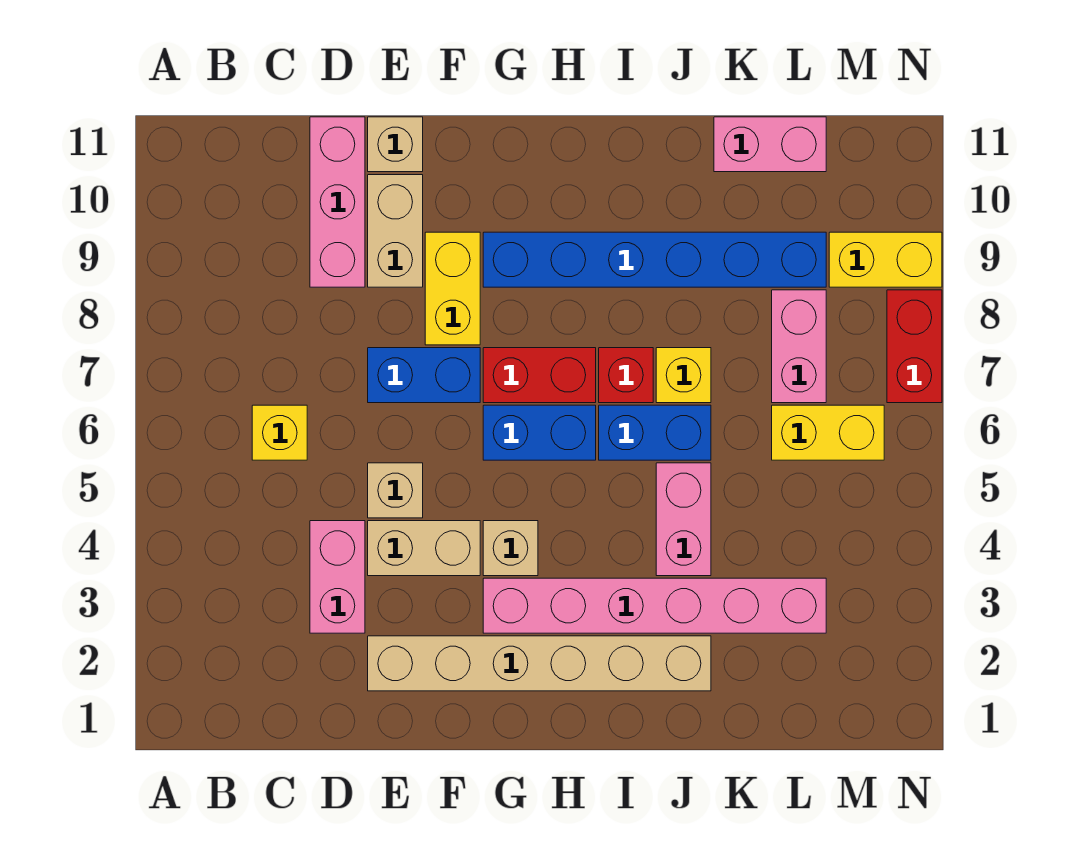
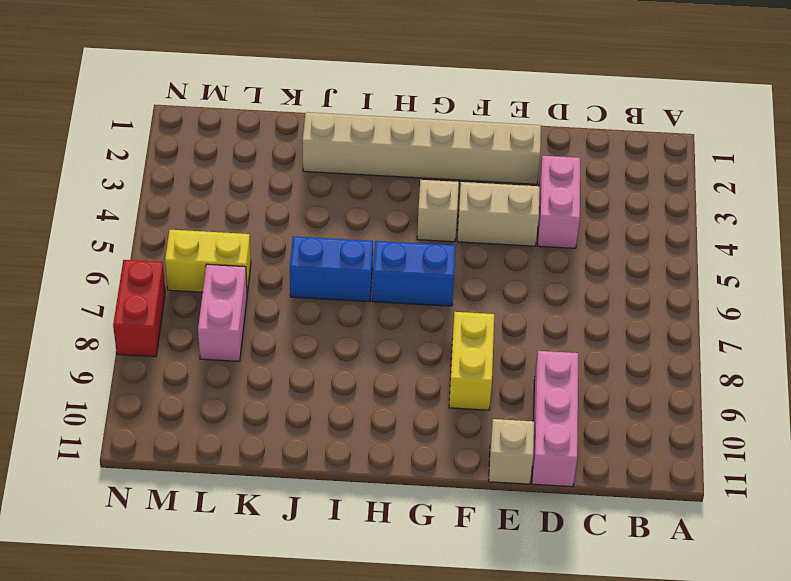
none -> yellow 1x1 brick [252,405,307,460]
none -> tan 1x1 brick [368,463,423,518]
none -> blue 1x2 brick [368,348,480,403]

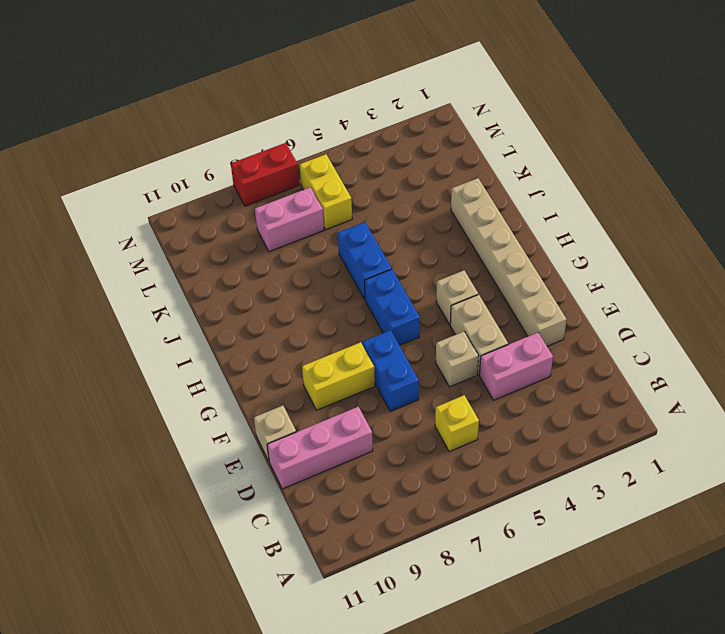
none -> tan 1x2 brick [368,175,423,287]
none -> pink 1x6 brick [483,578,826,633]
none -> red 1x2 brick [483,348,596,403]

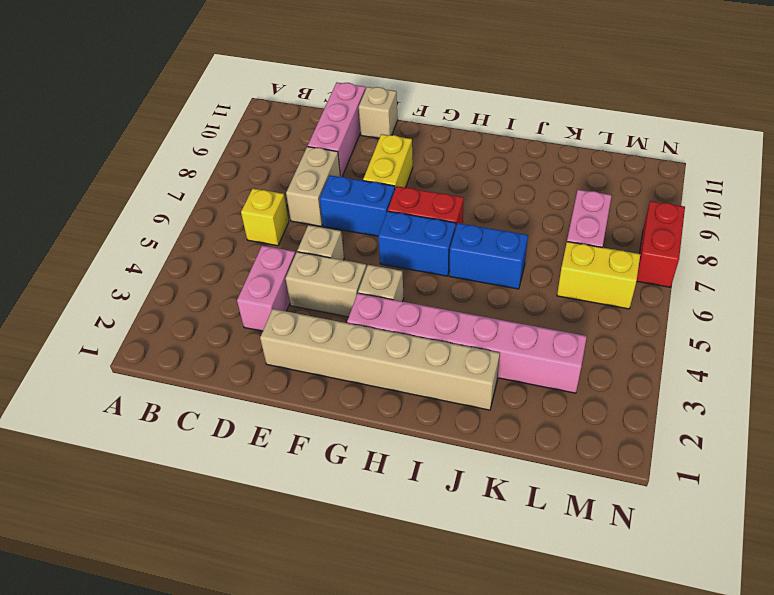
tan 1x2 brick [286,147,340,226] -> tan 1x2 brick moved to [368,175,423,287]
none -> blue 1x6 brick [483,232,826,287]
none -> red 1x1 brick [599,348,653,403]
none -> pink 1x2 brick [656,463,711,576]

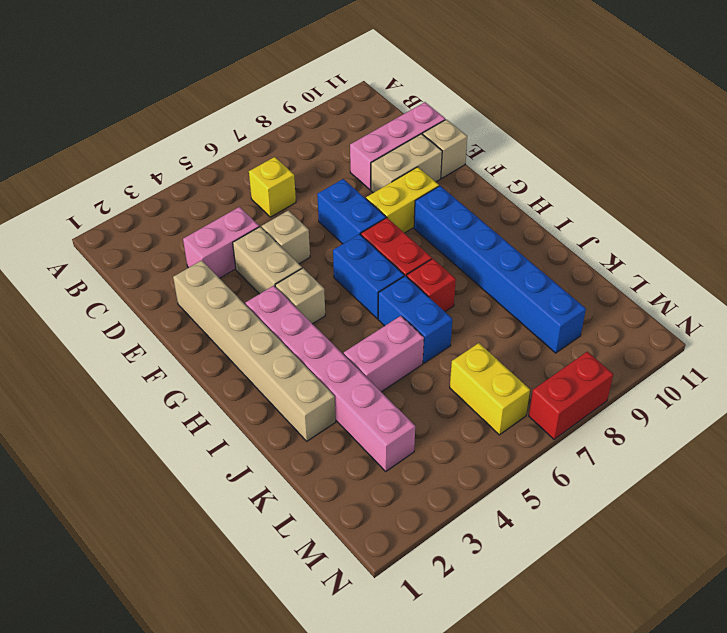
none -> yellow 1x1 brick [656,348,711,403]
none -> pink 1x2 brick [714,117,826,172]
none -> pink 1x2 brick [772,290,826,403]

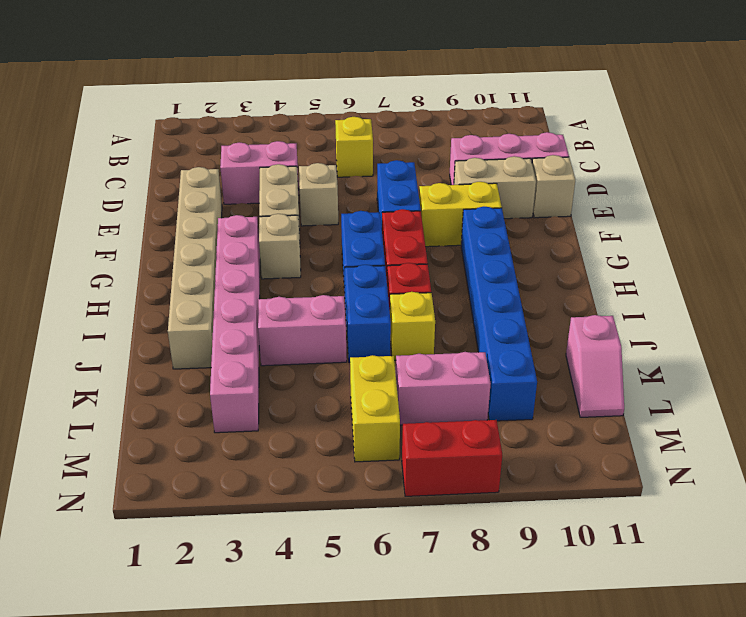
pink 1x2 slope [566,315,624,417] -> pink 1x2 brick [714,117,826,172]
none -> yellow 1x2 brick [829,232,942,287]

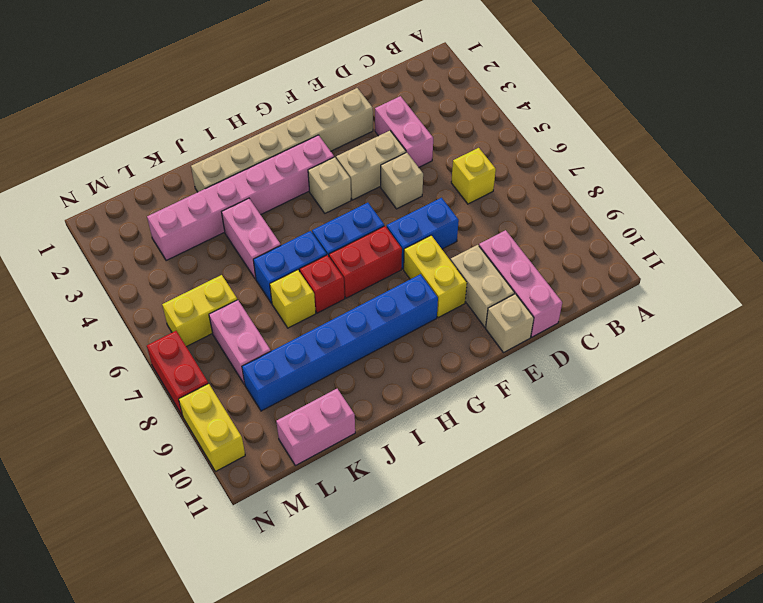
yellow 1x2 brick [179,383,245,472] -> yellow 1x2 brick turned to [829,232,942,287]

